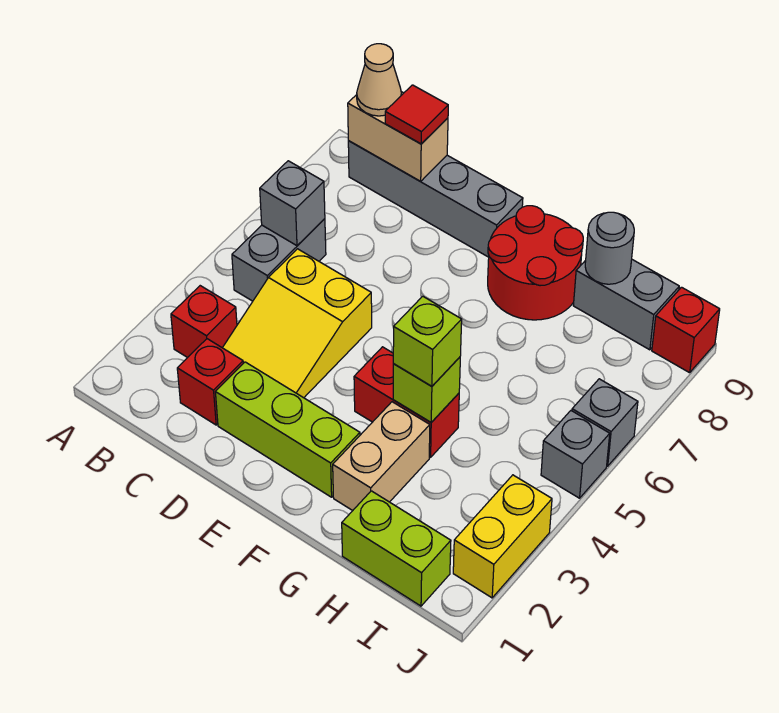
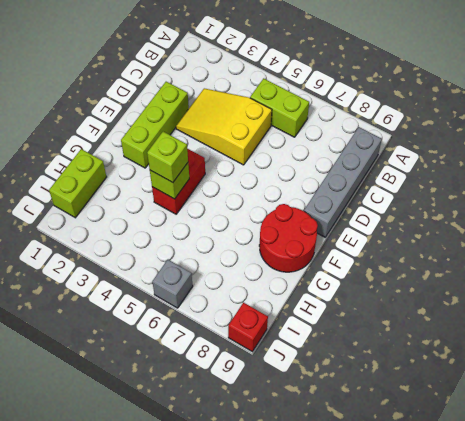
lime 1x2 brick [250,78,309,137] -> grey 1x2 brick [232,219,326,301]
none -> red 1x1 brick [171,286,237,358]
none -> red 1x1 brick [177,339,243,425]
none -> tan 1x2 brick [333,402,430,511]

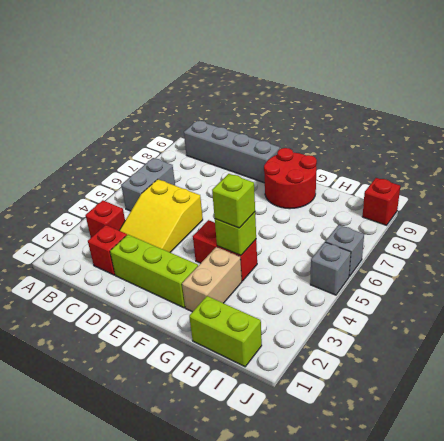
none -> grey 1x2 brick [573,260,679,350]
none -> yellow 1x2 brick [453,475,552,598]
none -> grey 1x1 brick [260,161,325,246]

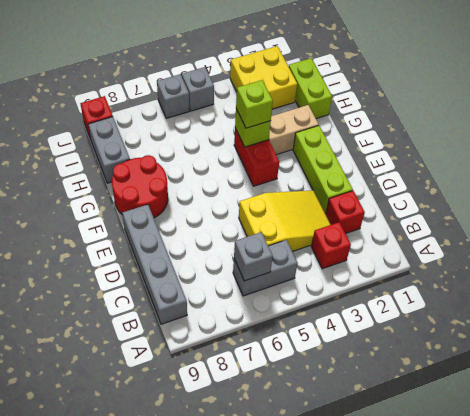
yellow 2x2 brick [230,46,297,109] -> yellow 1x2 brick [453,475,552,598]
none -> tan 1x2 brick [348,92,448,181]
none -> grey 1x1 round brick [585,212,634,284]
none -> tan 1x1 cone [357,44,401,116]

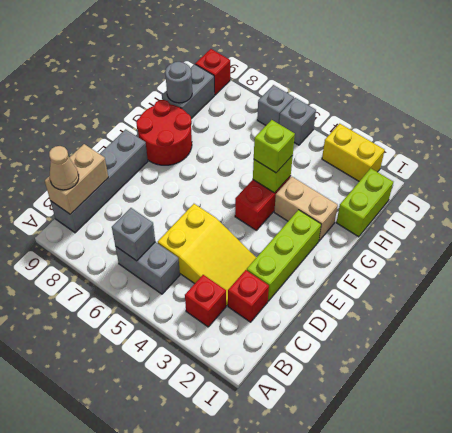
none -> red 1x1 tile [385,85,448,144]

